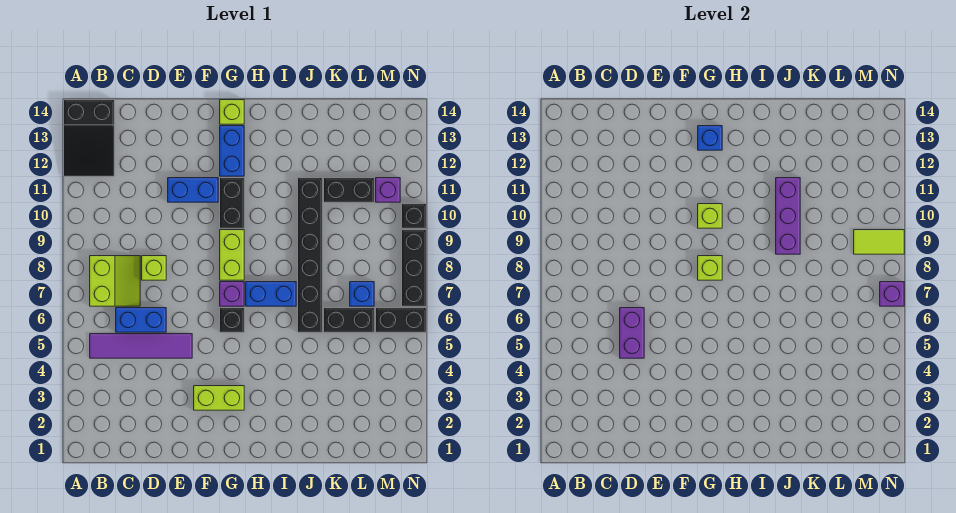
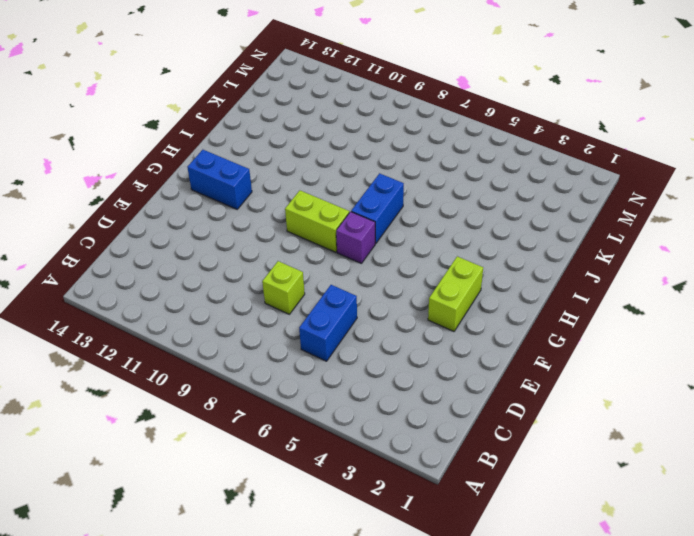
none -> black 2x3 slope [64,100,114,176]
none -> purple 1x4 tile [90,334,192,358]
none -> lime 2x2 slope [90,256,140,306]

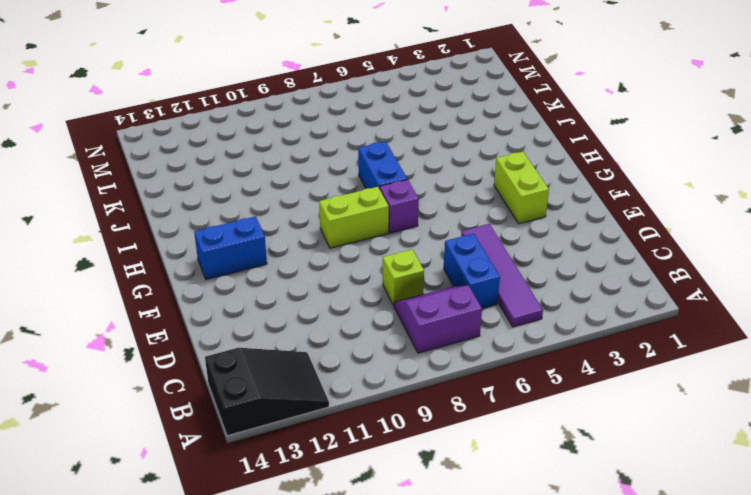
purple 2x2 slope [394,286,482,353] -> lime 2x2 slope [90,256,140,306]
none -> blue 1x2 brick [168,178,218,202]
none -> black 1x1 brick [220,308,244,332]
none -> black 1x2 brick [220,178,244,228]

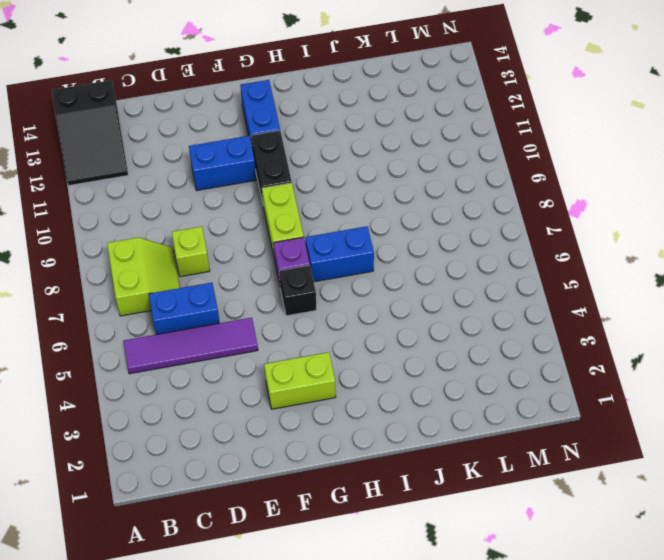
none -> lime 1x1 brick [220,100,244,124]
none -> black 1x6 brick [298,178,322,332]
none -> black 1x2 brick [324,308,374,332]

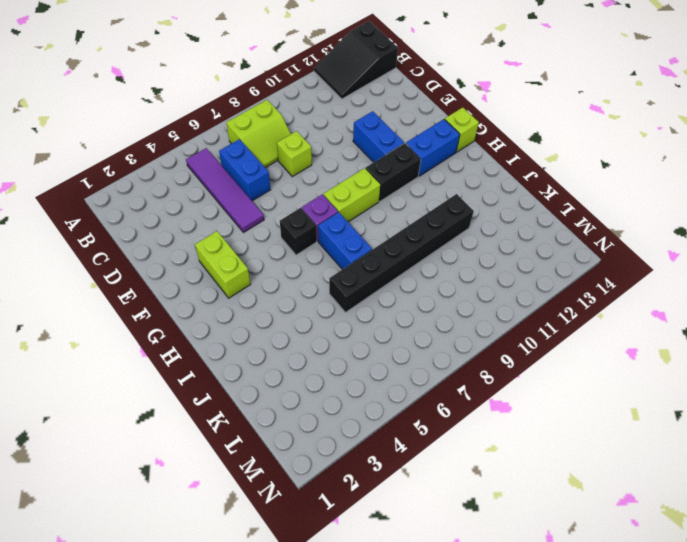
none -> black 1x2 brick [324,308,374,332]
none -> black 1x2 brick [324,178,374,202]
none -> blue 1x1 brick [350,282,374,306]

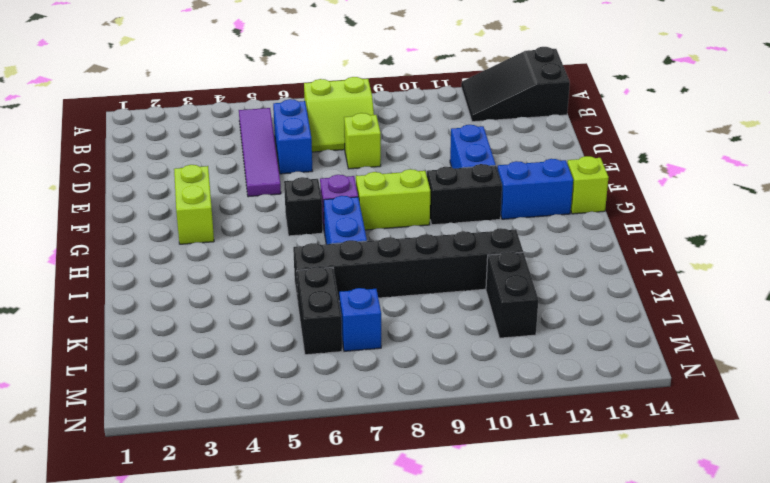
none -> black 1x2 brick [376,308,426,332]
none -> purple 1x1 brick [376,178,400,202]
none -> black 1x3 brick [402,230,426,306]

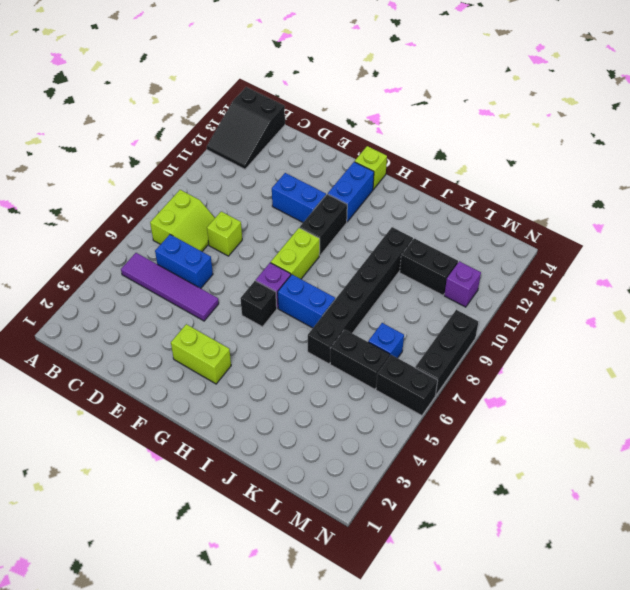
none -> black 1x1 brick [402,204,426,228]
none -> purple 1x2 brick [620,308,644,358]
none -> lime 1x1 brick [698,256,722,280]

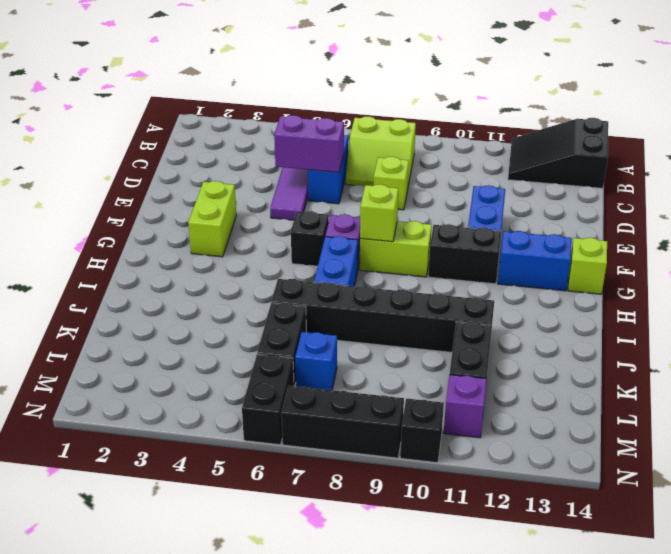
none -> lime 1x1 brick [698,204,722,228]
none -> blue 1x1 brick [698,126,722,150]
none -> purple 1x3 brick [776,178,800,254]

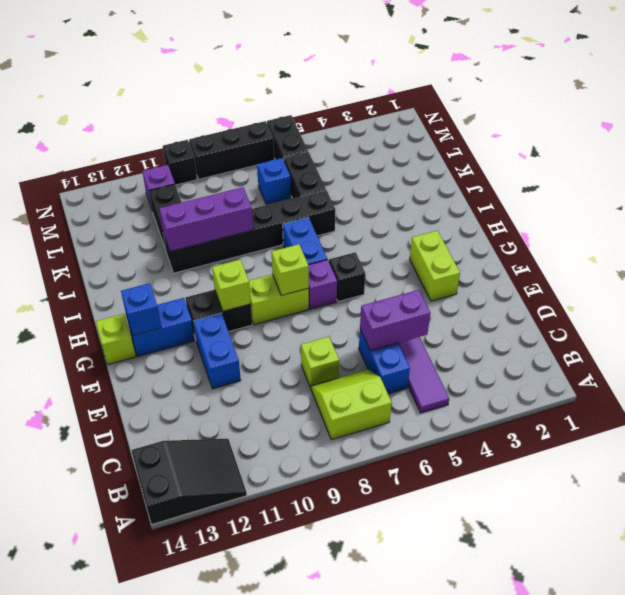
none -> lime 1x2 tile [854,230,904,254]
none -> purple 1x1 brick [880,282,904,306]

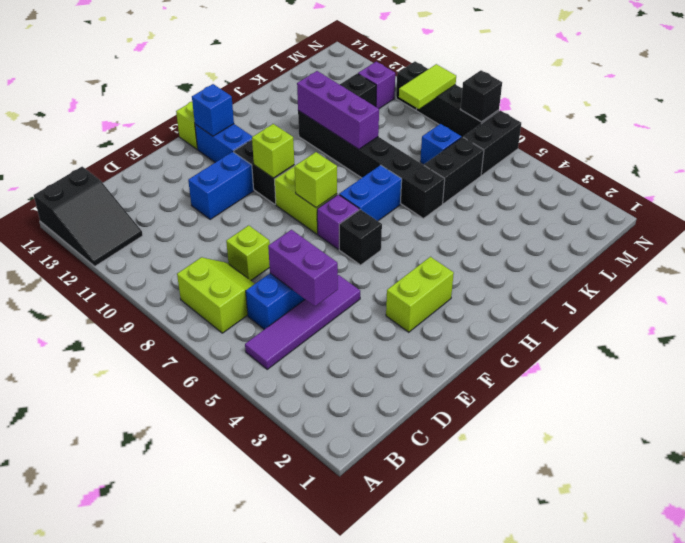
black 1x1 brick [460,70,502,122] -> purple 1x1 brick [880,282,904,306]

